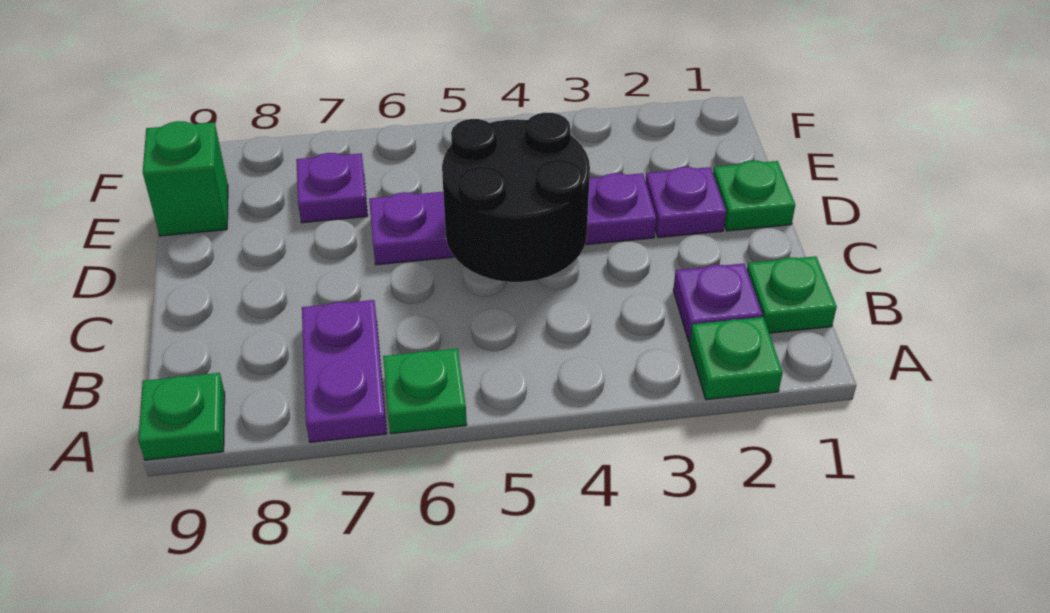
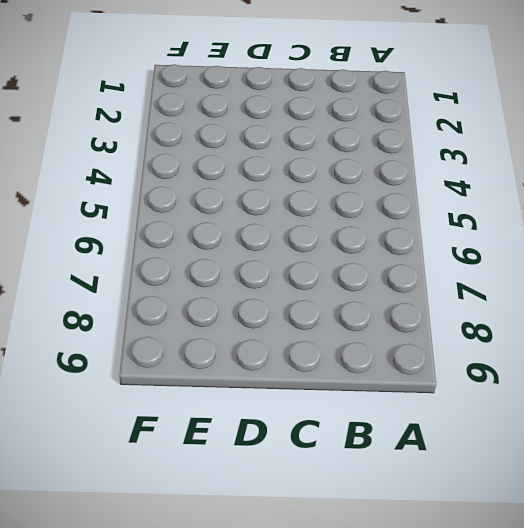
none -> green 1x1 plate [689,317,783,400]
none -> green 1x1 plate [383,348,467,434]
none -> purple 1x2 plate [302,300,387,442]

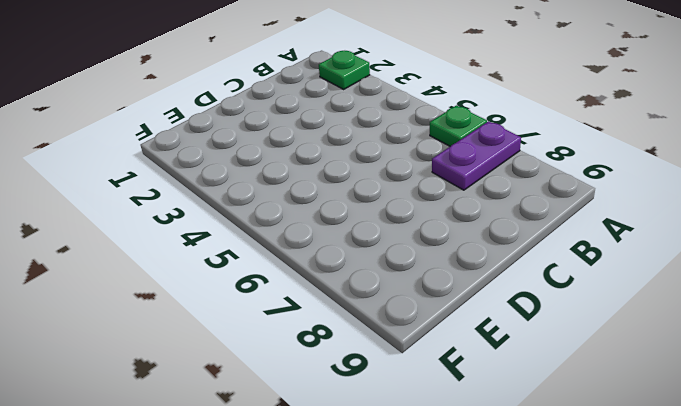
none -> green 1x1 plate [138,373,225,460]
none -> green 1x1 plate [747,256,837,333]
none -> purple 1x1 plate [673,263,762,341]

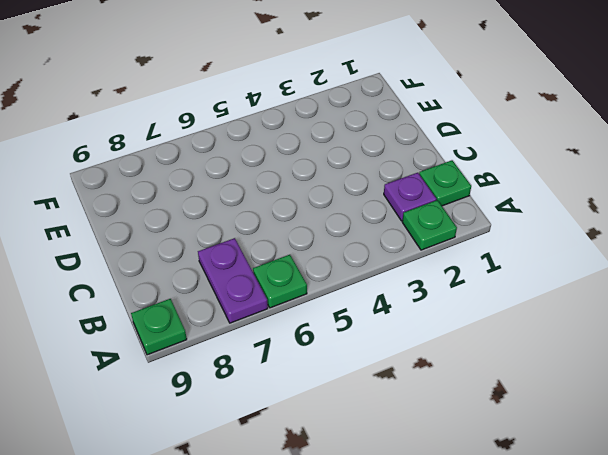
none -> green 1x1 plate [713,161,795,231]
none -> purple 1x1 plate [646,167,726,238]
none -> purple 1x4 plate [369,173,656,265]

